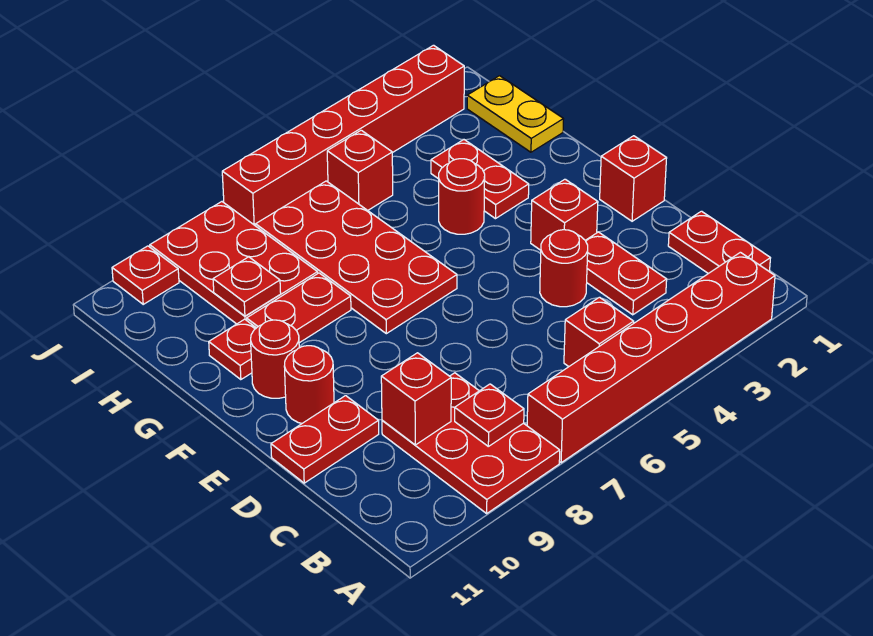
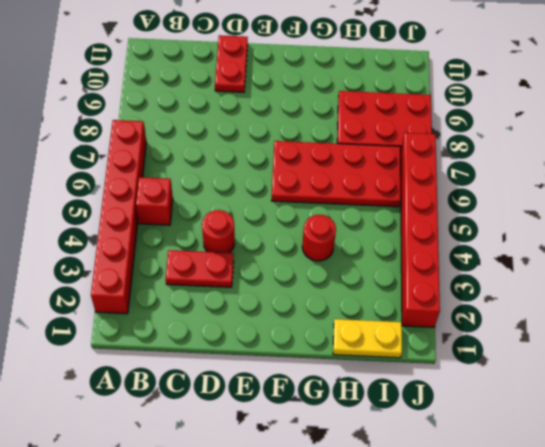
none -> red 2x3 plate [382,373,560,513]
none -> red 1x2 plate [668,211,770,274]
none -> red 1x1 brick [600,136,667,221]

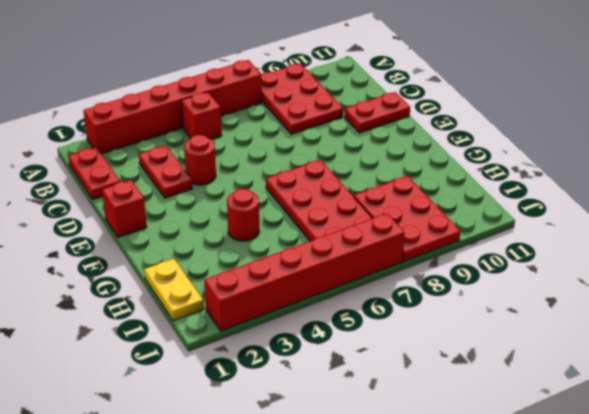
none -> red 1x1 brick [531,179,598,250]
none -> red 1x1 round brick [284,346,334,423]
none -> red 1x1 round brick [251,320,299,398]

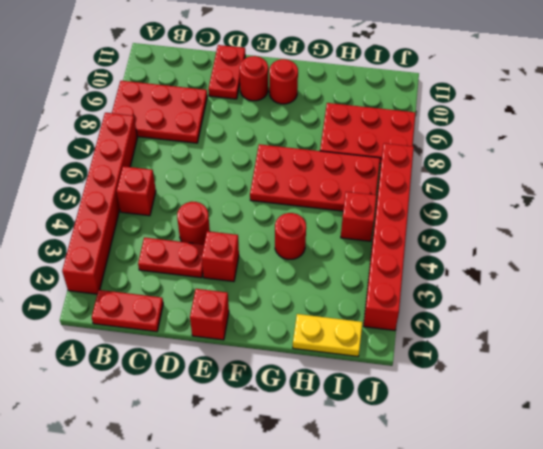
none -> red 1x2 plate [431,140,529,219]
none -> red 1x2 plate [247,273,351,343]
none -> red 1x1 plate [209,319,256,380]

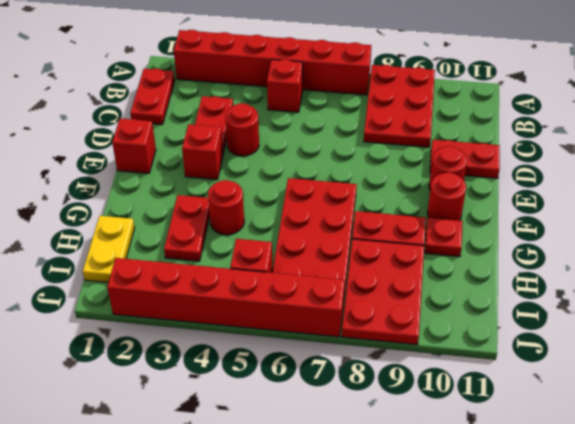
none -> red 1x1 plate [112,246,179,304]
none -> red 1x1 plate [455,384,524,446]
none -> red 1x1 brick [381,353,451,445]

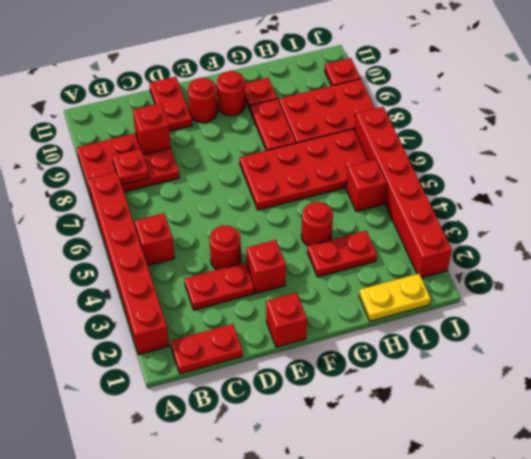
none -> red 1x1 plate [213,257,281,316]

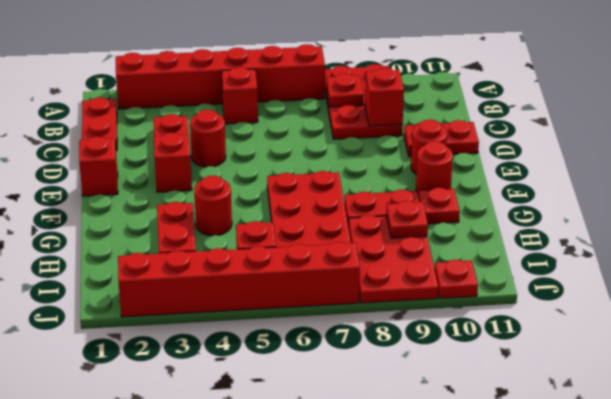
none -> yellow 1x2 plate [467,76,563,152]

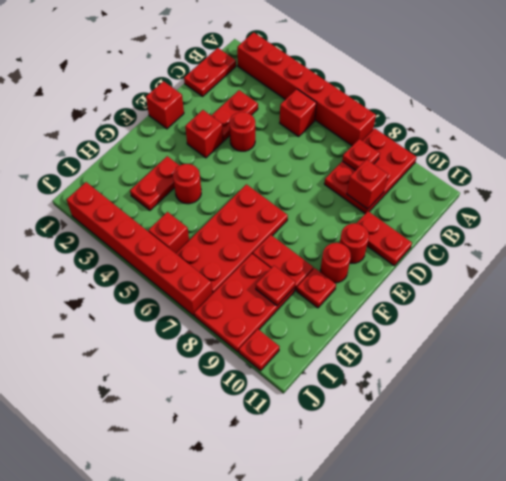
none -> yellow 1x2 plate [467,76,563,152]

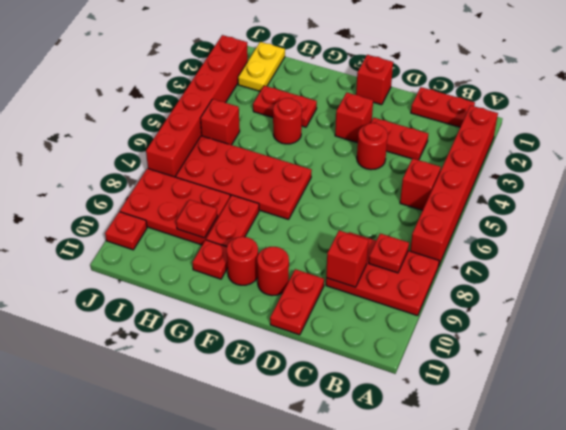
yellow 1x2 plate [238,42,285,91] -> yellow 1x2 plate turned to [467,76,563,152]

